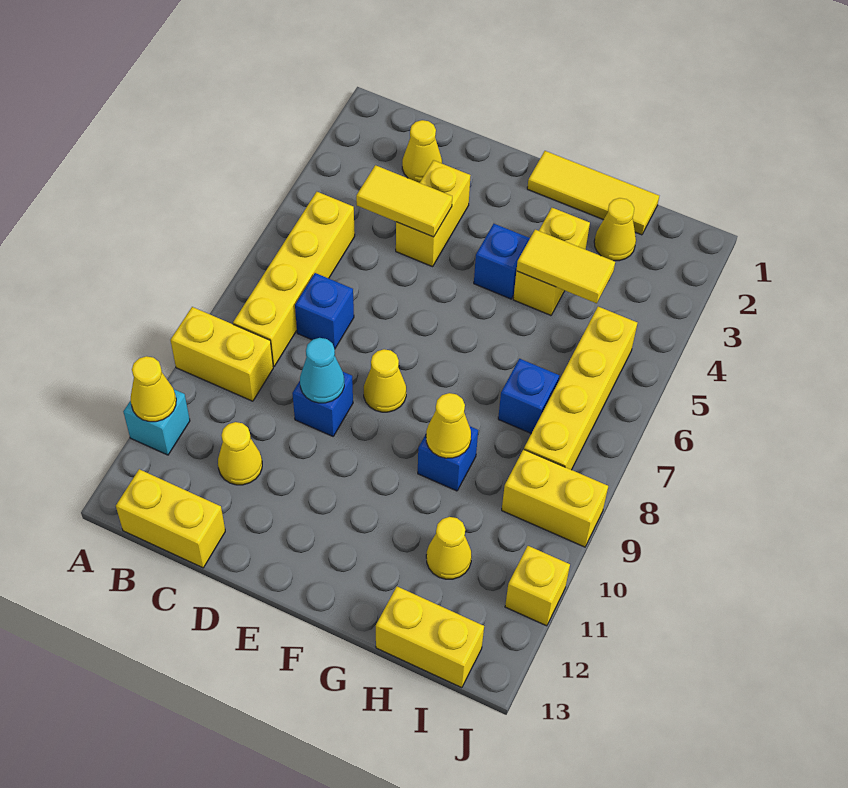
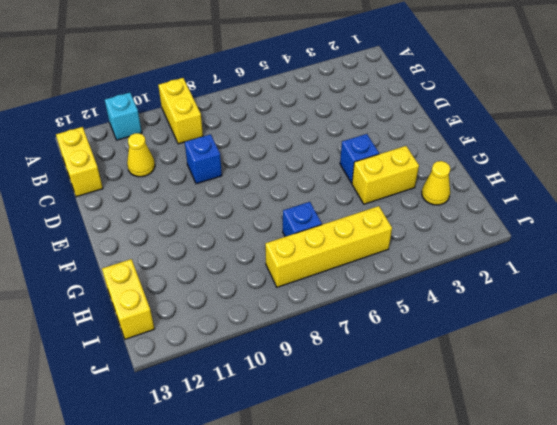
none -> yellow 1x4 brick [233,192,355,366]
none -> yellow 1x1 cone [402,120,442,183]
none -> blue 1x1 brick [295,273,354,349]

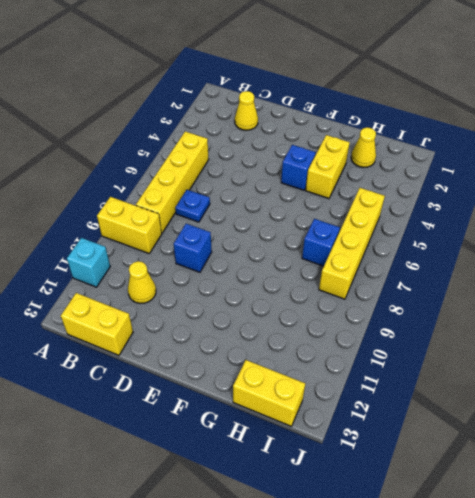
blue 1x1 plate [175,190,210,222] -> blue 1x1 brick [295,273,354,349]
none -> yellow 1x2 brick [396,160,470,267]
none -> yellow 1x1 cone [364,349,406,412]
none -> yellow 1x3 tile [527,151,659,235]

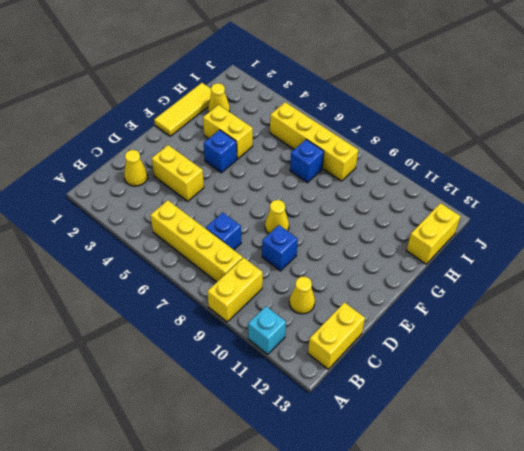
none -> blue 1x1 brick [418,426,478,491]
none -> yellow 1x1 cone [426,517,472,579]
none -> yellow 1x2 brick [502,449,608,547]

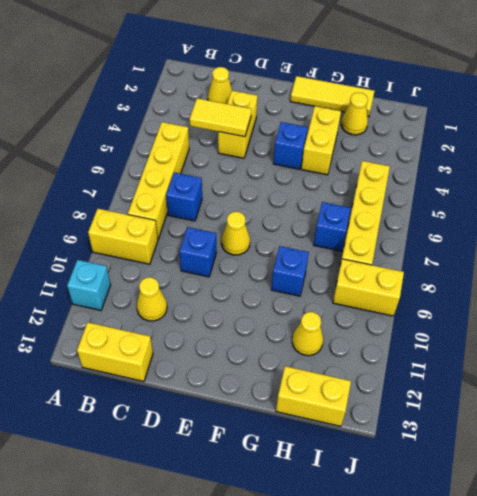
none -> yellow 1x1 brick [505,546,570,626]
none -> yellow 1x1 cone [130,356,176,422]
none -> cyan 1x1 cone [300,338,344,403]

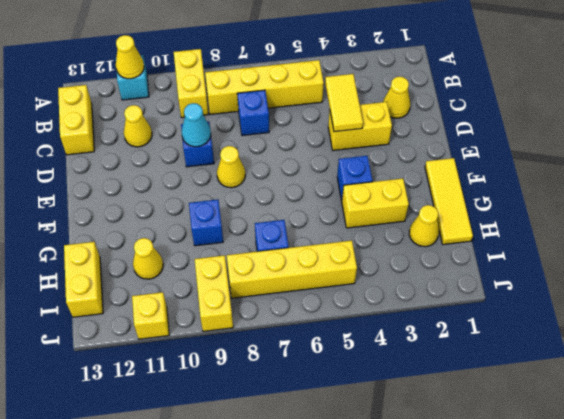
none -> yellow 1x2 tile [516,230,615,303]
none -> yellow 1x1 cone [426,393,471,458]

